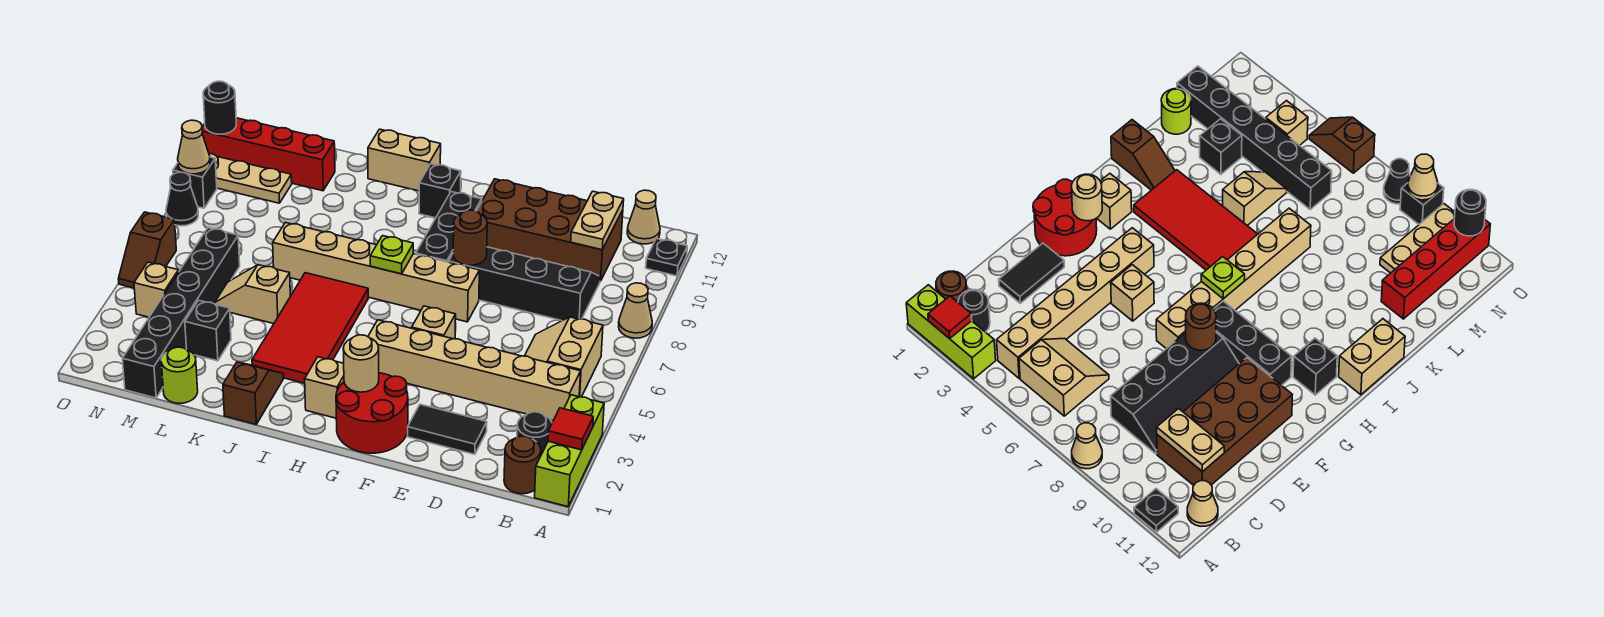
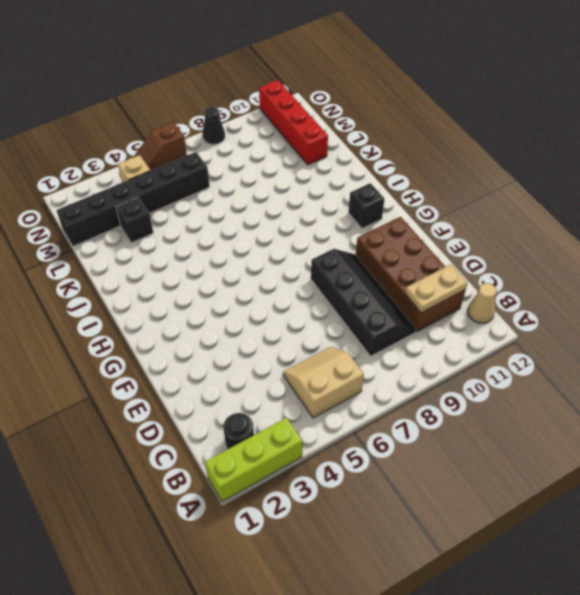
none -> tan 1x1 cone [619,283,652,338]
none -> black 1x1 plate [646,239,687,276]
none -> brown 1x1 round brick [504,436,541,494]
none -> tan 1x6 brick [368,320,581,421]

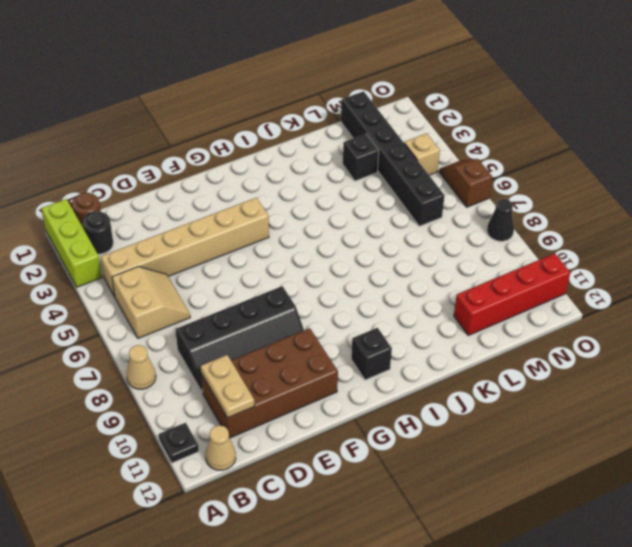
none -> black 1x2 tile [408,404,487,454]
none -> red 2x2 round brick [336,373,408,453]
none -> tan 1x1 brick [412,306,456,339]
none -> tan 1x6 brick [273,222,479,322]

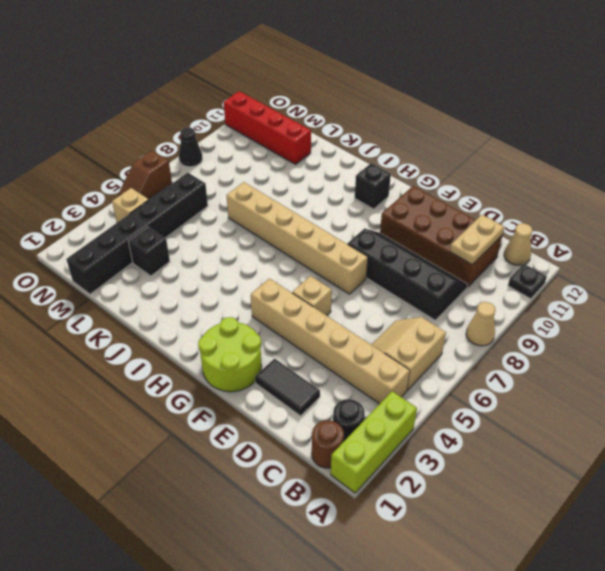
lime 2x2 round brick [198,317,262,392] -> red 2x2 round brick [336,373,408,453]
none -> black 1x3 brick [416,192,482,262]
none -> tan 1x1 brick [305,357,344,418]
none -> red 2x4 tile [252,273,368,383]
none -> tan 1x2 brick [368,129,441,191]

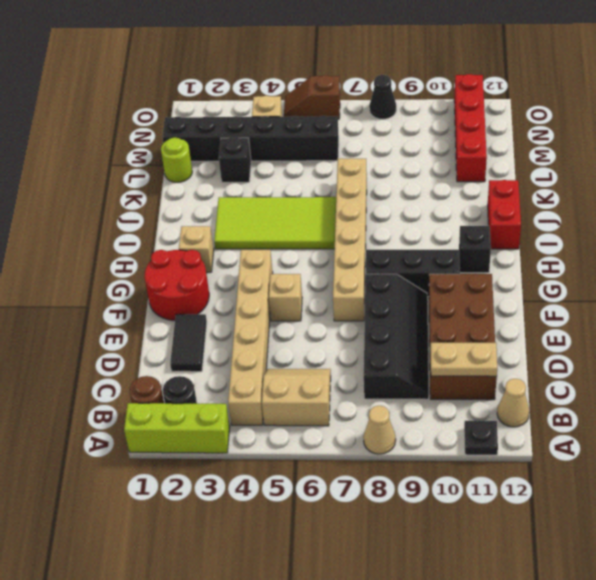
lime 2x4 tile [214,197,336,249] -> red 2x4 tile [252,273,368,383]
red 1x2 brick [488,180,521,249] -> tan 1x2 brick [368,129,441,191]
none -> brown 1x2 slope [223,362,283,424]
none -> tan 1x2 slope [214,265,290,324]
none -> tan 1x3 plate [209,154,292,203]
none -> black 1x1 brick [173,157,217,208]

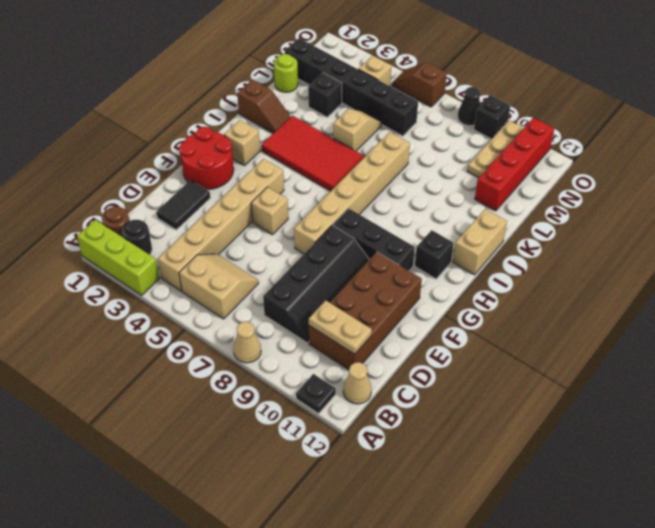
none -> red 1x1 tile [548,408,593,450]
none -> brown 1x1 round brick [453,210,487,265]
none -> tan 1x1 round brick [343,335,379,392]
none -> lime 1x1 plate [370,236,413,274]

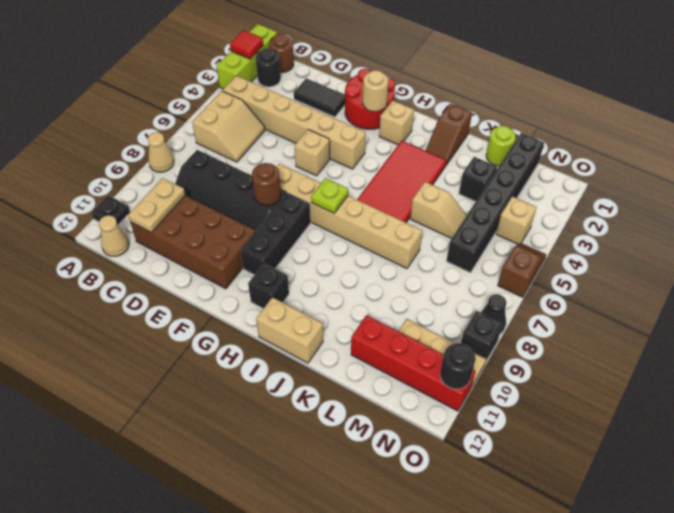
none -> tan 1x1 cone [178,120,210,174]

